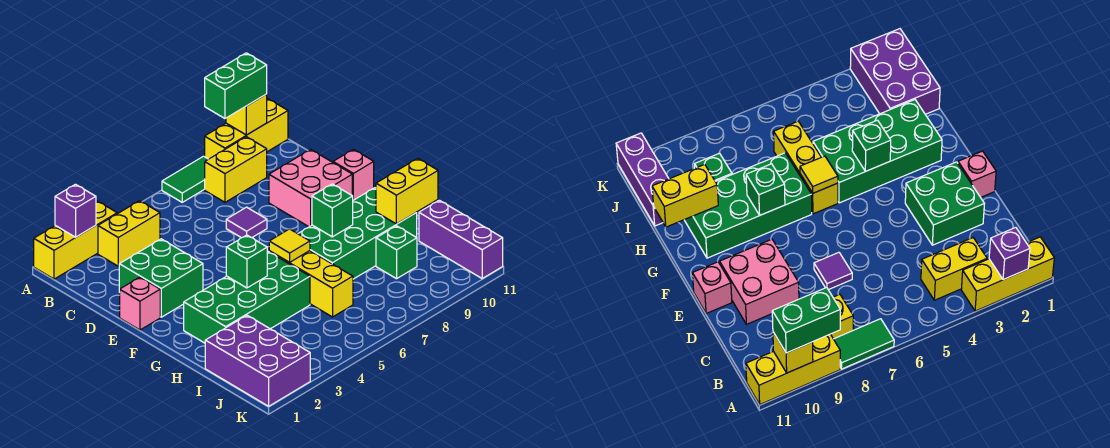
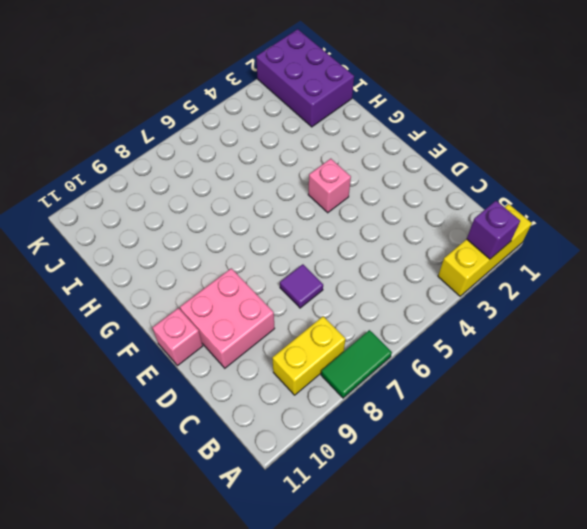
pink 1x1 brick [308,159,351,213] -> pink 1x1 brick moved to [120,277,160,330]
none -> yellow 1x3 brick [205,99,288,159]
none -> yellow 1x2 brick [98,201,160,266]
none -> green 2x2 brick [119,239,203,317]

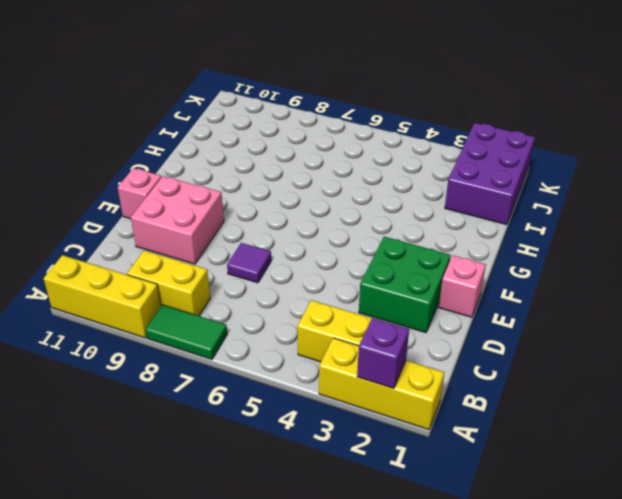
none -> green 2x4 brick [184,252,310,343]
none -> yellow 1x3 brick [269,251,353,317]
none -> green 2x4 brick [298,188,417,279]

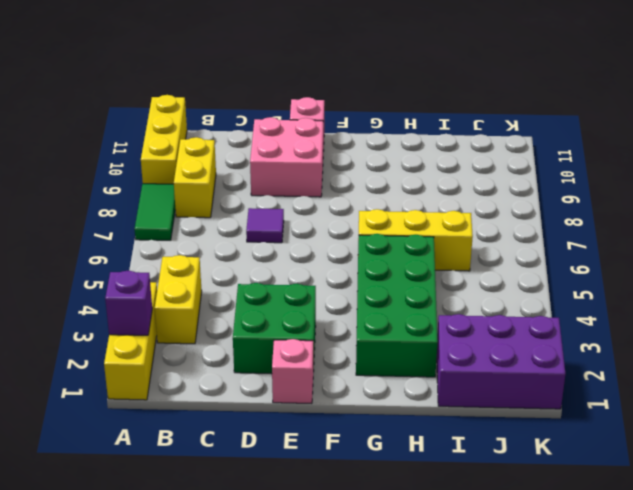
none -> green 2x4 brick [298,188,417,279]
none -> green 1x1 brick [376,226,417,279]
none -> purple 1x3 brick [419,200,503,278]

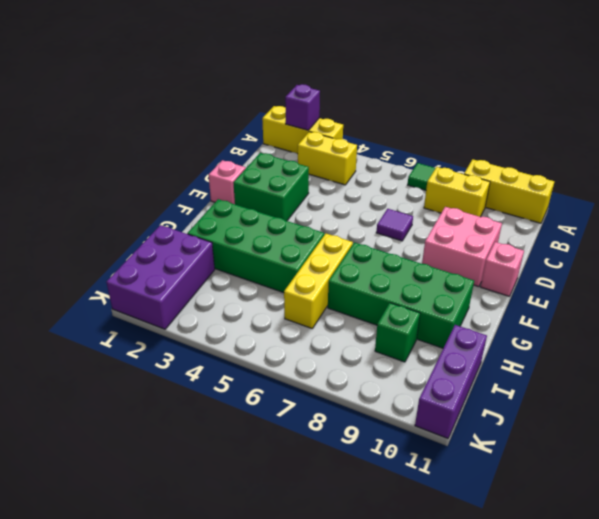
none -> yellow 1x1 brick [226,94,267,135]
none -> green 1x1 brick [226,235,267,288]
none -> yellow 1x1 tile [269,229,310,263]

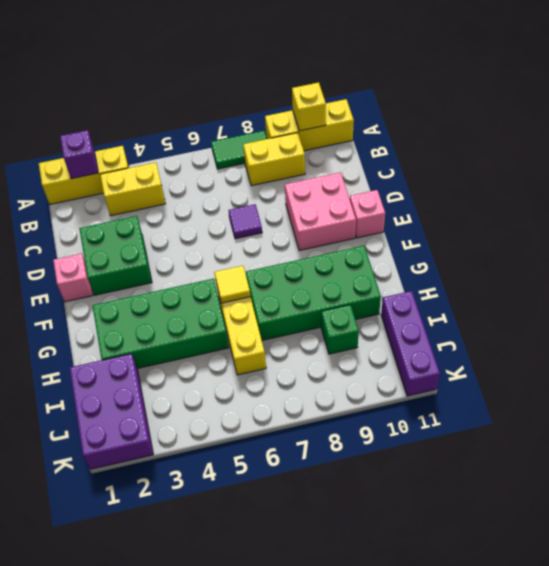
none -> green 1x1 brick [226,235,267,288]
none -> green 1x1 brick [312,184,353,237]
none -> yellow 1x2 brick [376,158,438,224]

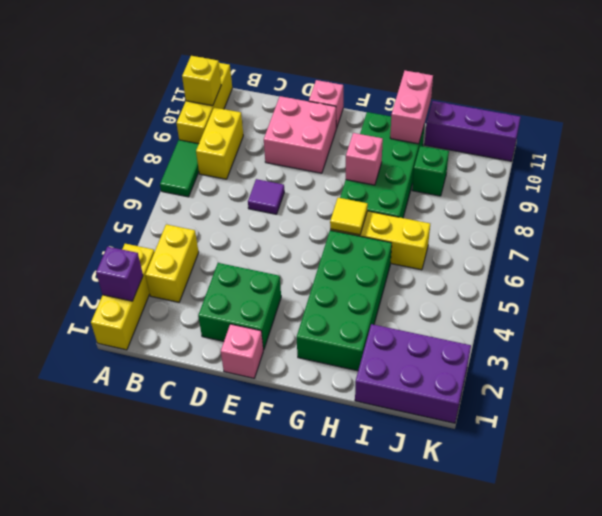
pink 1x1 brick [346,133,383,185] -> green 1x1 brick [312,184,353,237]
pink 1x2 brick [390,71,433,144] -> yellow 1x2 brick [376,158,438,224]
none -> green 1x1 brick [226,235,267,288]
none -> green 1x2 brick [205,53,267,118]

